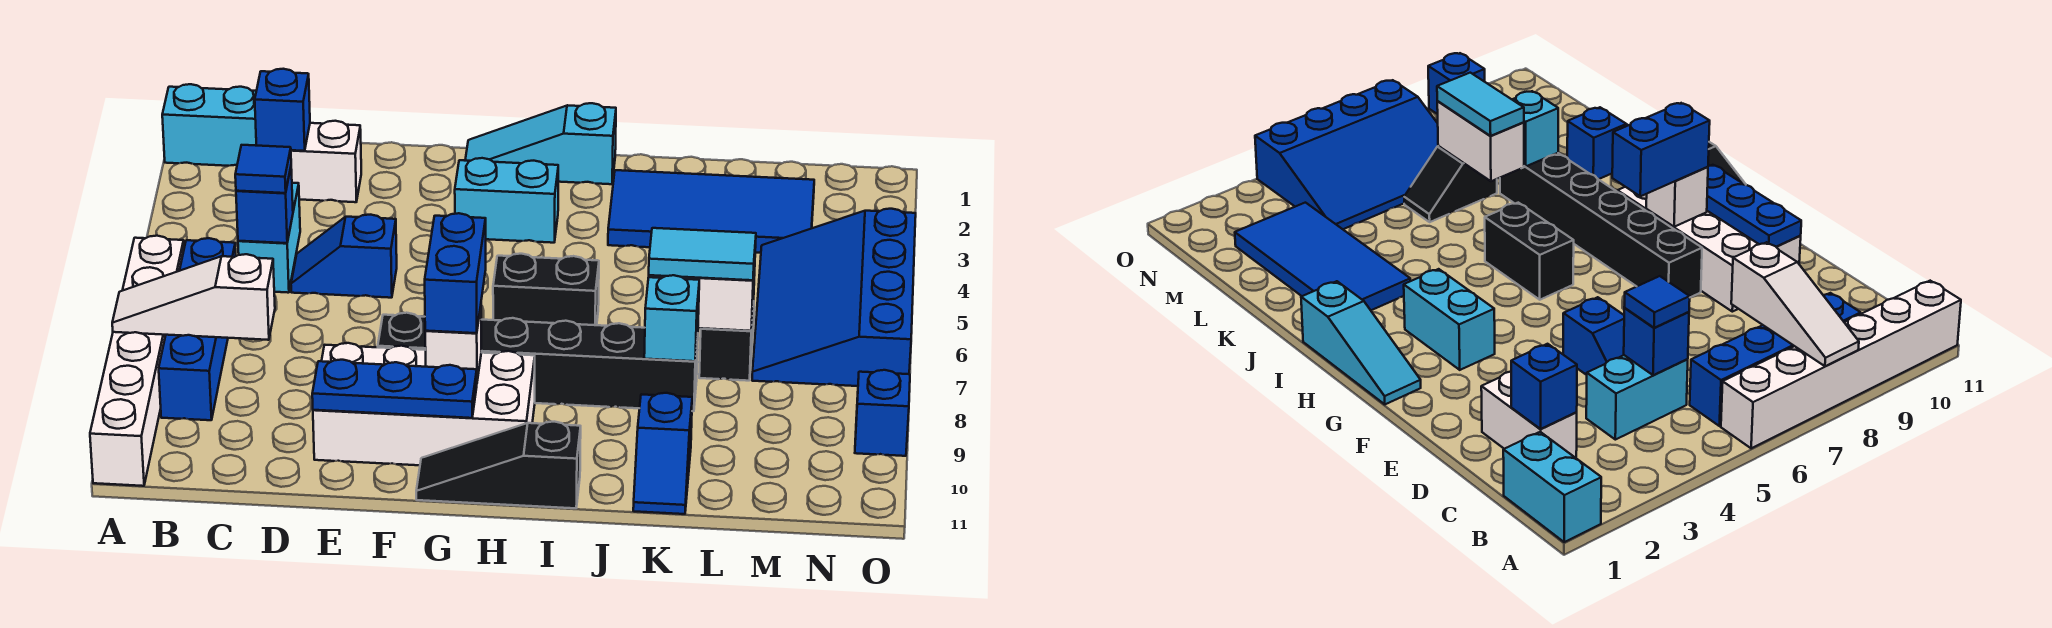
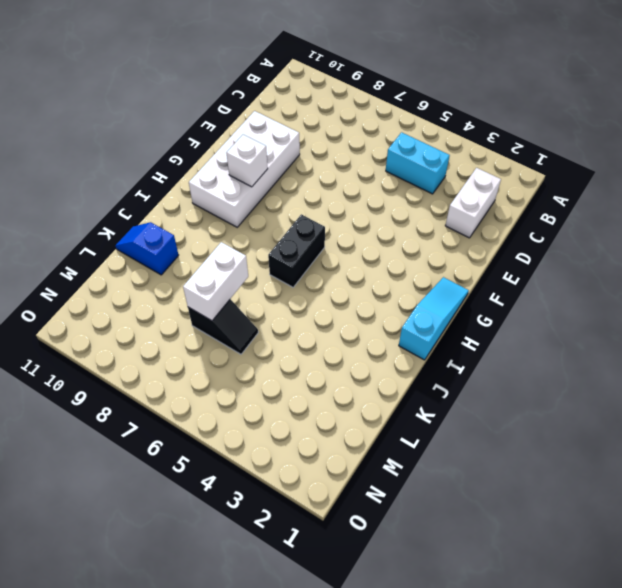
none -> cyan 1x2 brick [162,84,256,166]
none -> white 1x6 brick [90,236,184,486]
none -> blue 1x4 brick [159,238,236,420]

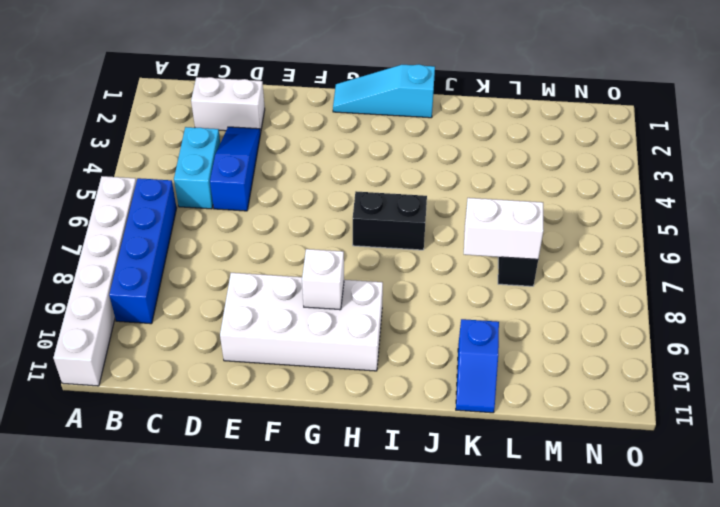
blue 1x3 slope [210,127,261,211] -> blue 1x2 slope [291,215,397,298]
none -> cyan 1x2 brick [162,84,256,166]
none -> black 1x6 brick [378,313,698,411]
none -> cyan 1x2 brick [455,158,558,243]

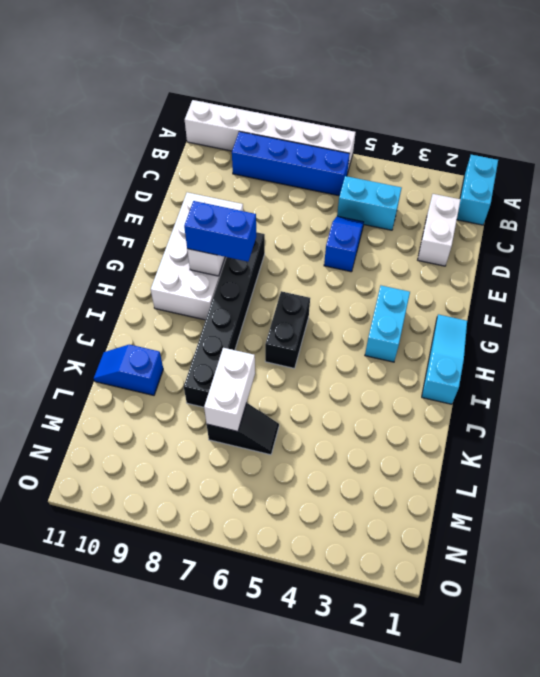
none -> black 1x3 slope [416,422,581,508]
none -> blue 2x4 tile [608,170,814,253]
none -> blue 3x4 slope [752,209,916,386]

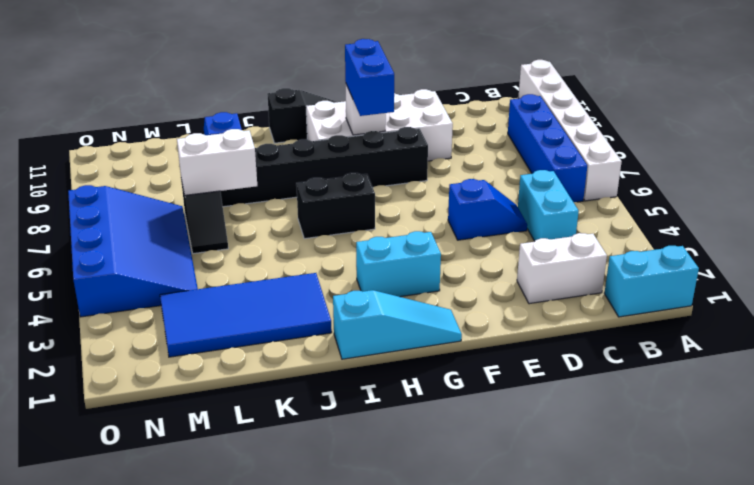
none -> blue 1x1 brick [855,370,910,456]
none -> white 1x3 slope [112,254,275,340]
none -> blue 1x1 brick [255,69,310,151]

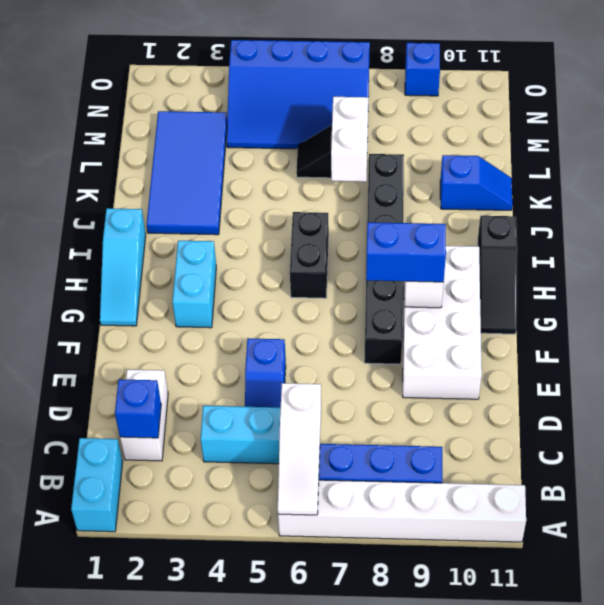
white 1x3 slope [278,383,321,515] -> white 1x3 slope moved to [112,254,275,340]
none -> blue 1x1 brick [236,168,293,243]
none -> blue 1x3 plate [312,360,477,418]
none -> cyan 1x1 brick [644,275,699,361]

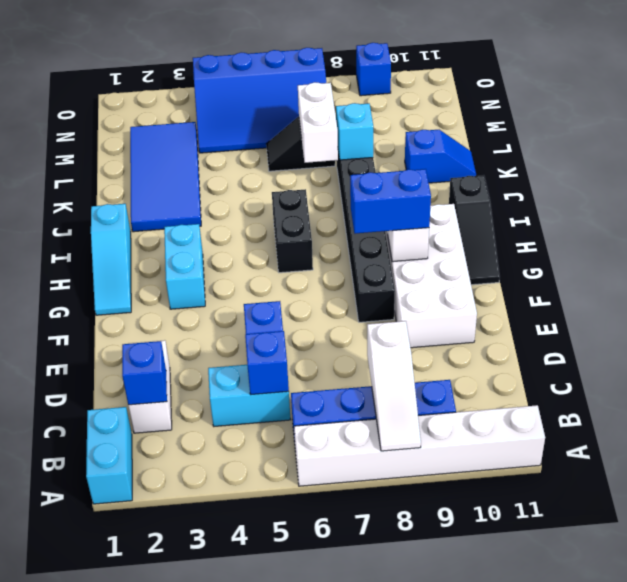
none -> blue 1x3 plate [312,360,477,418]
none -> blue 1x1 tile [235,145,291,193]
none -> cyan 1x2 tile [649,228,756,280]

